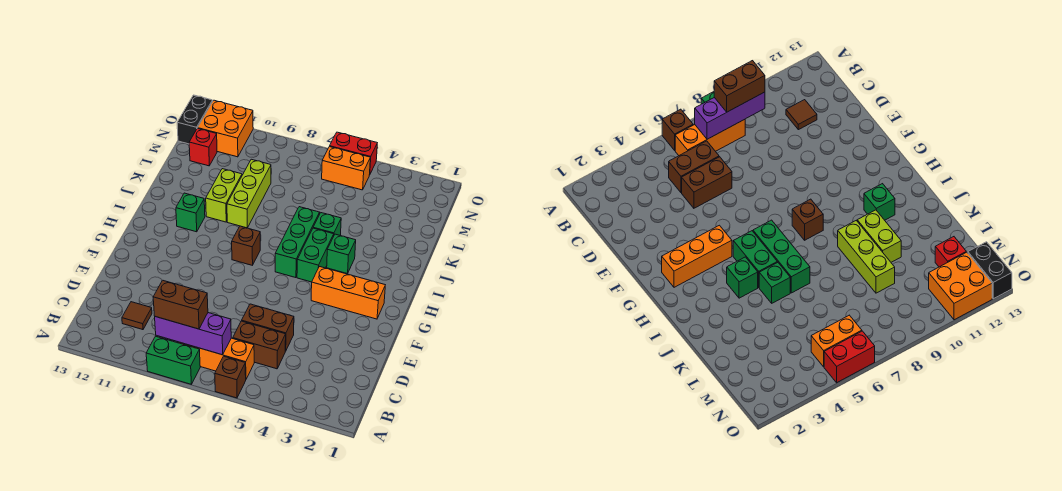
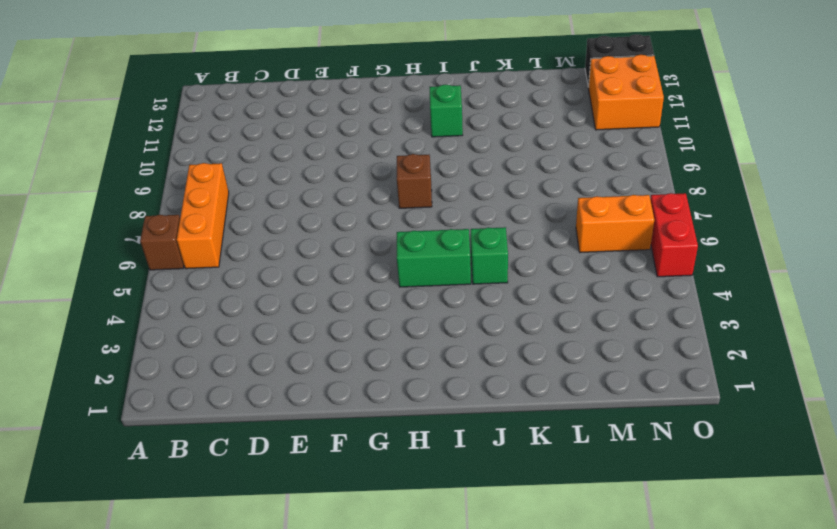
orange 1x2 brick [576,195,654,253] -> orange 1x2 brick turned to [322,147,370,190]
none -> green 1x2 brick [146,336,200,384]
none -> brown 1x2 brick [233,321,286,369]
none -> brown 1x1 tile [122,302,152,330]

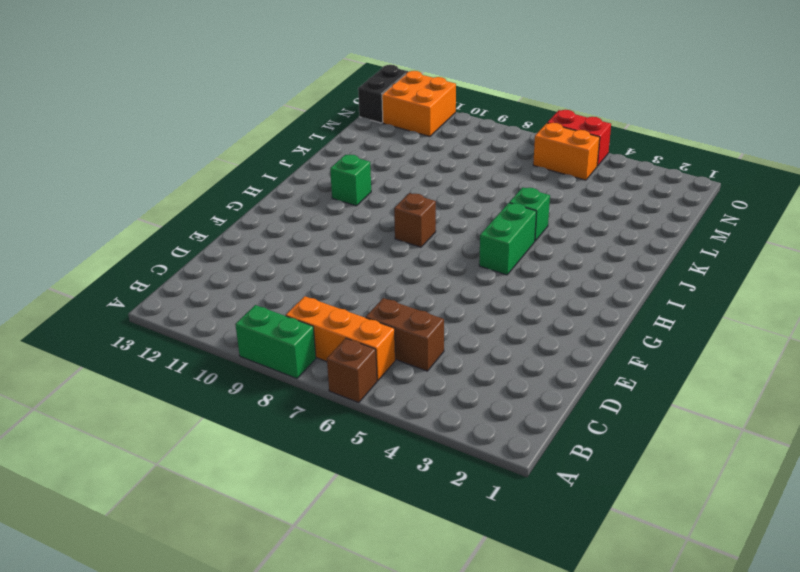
none -> brown 1x1 tile [122,302,152,330]
none -> brown 1x2 brick [242,304,294,351]
none -> orange 1x3 brick [311,267,385,319]

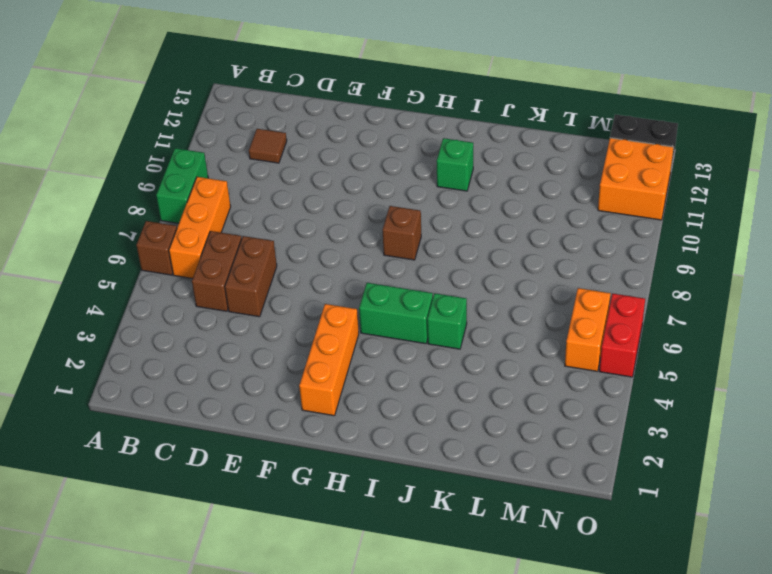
none -> green 1x3 brick [275,207,320,278]
none -> green 1x1 brick [327,234,356,274]
none -> lime 1x3 brick [227,159,271,228]

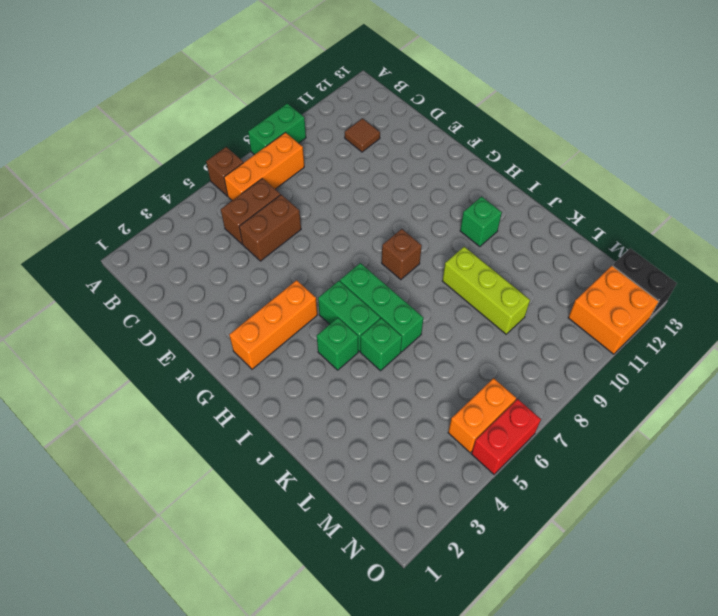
none -> lime 1x2 brick [206,169,242,222]
none -> red 1x1 brick [189,128,217,166]
none -> purple 1x3 brick [155,313,231,355]

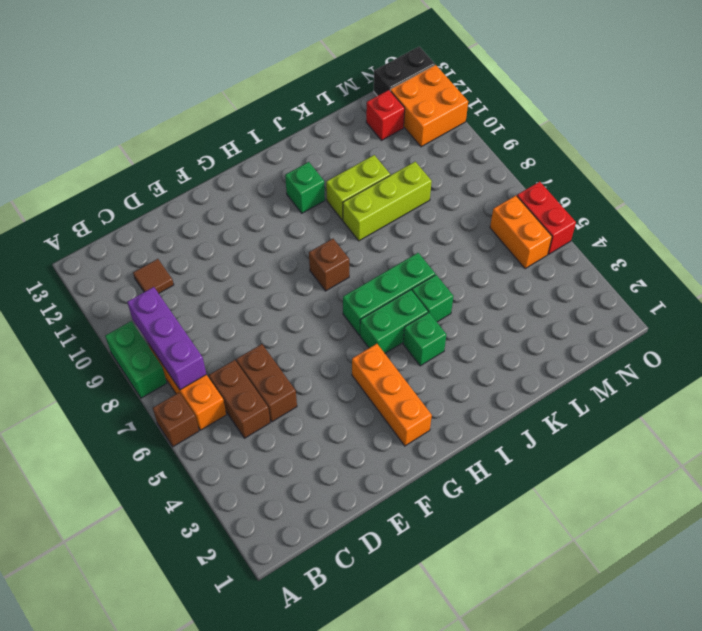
none -> brown 1x2 brick [153,280,208,329]

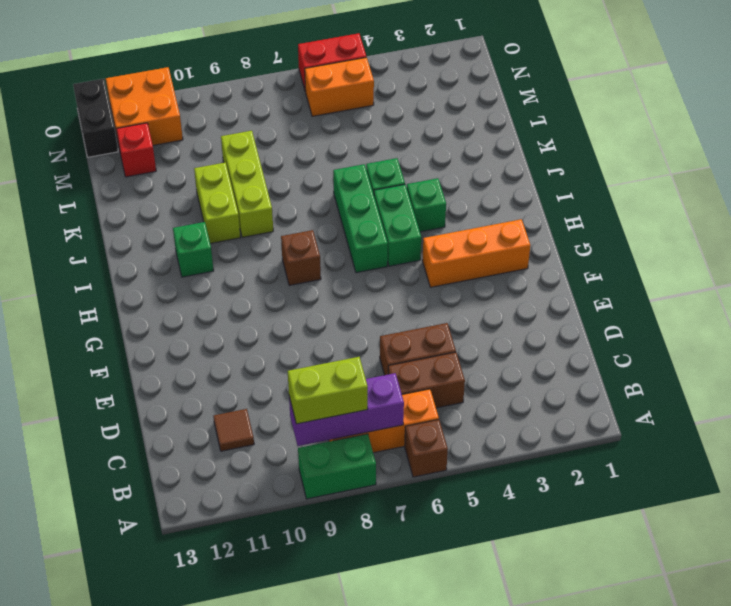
lime 1x2 brick [288,357,368,424] -> brown 1x2 brick [153,280,208,329]

